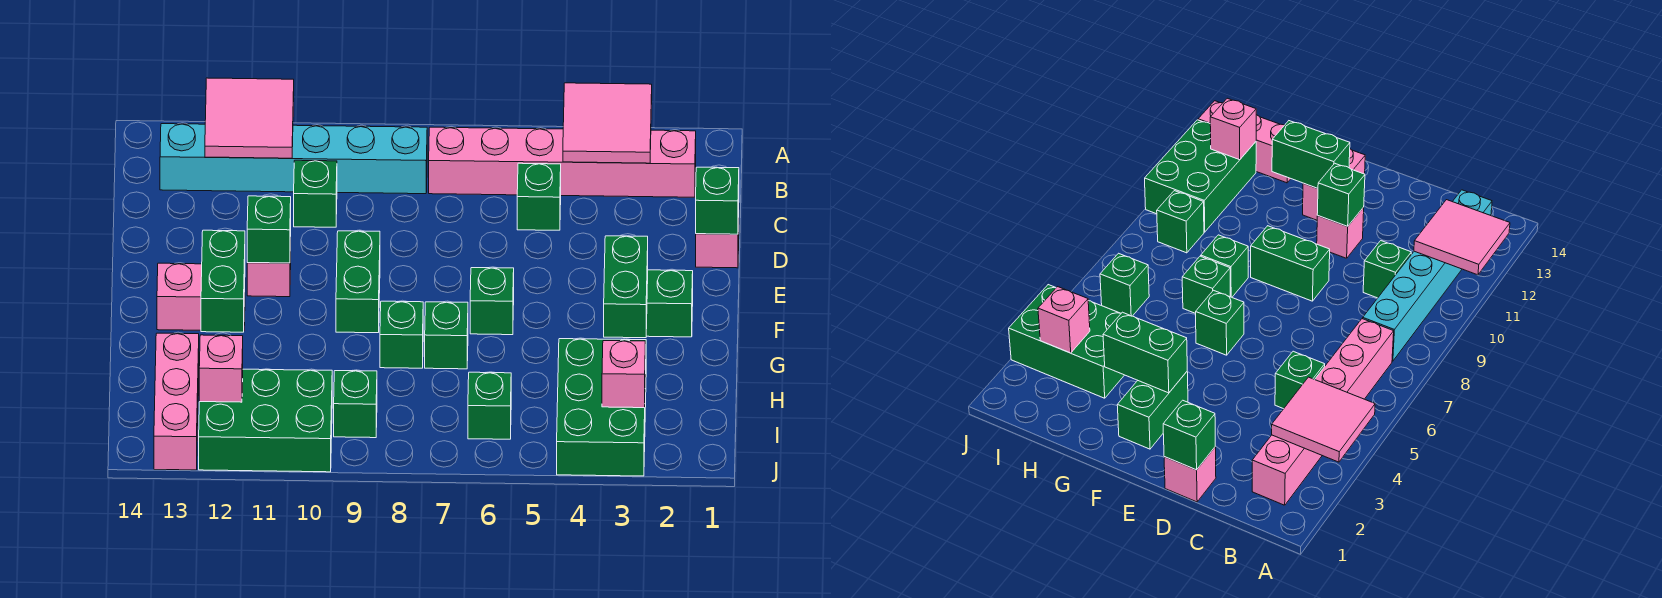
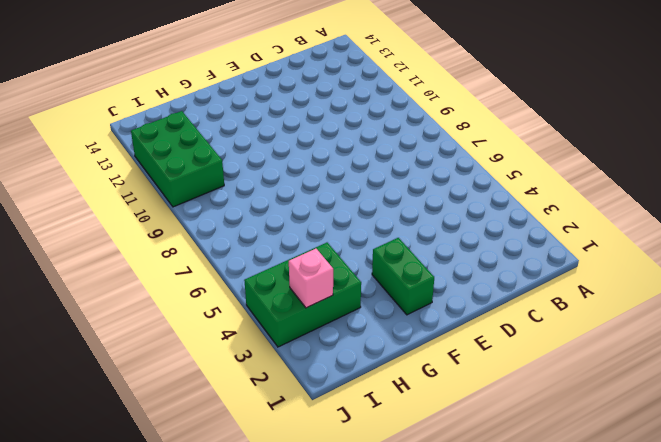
none -> pink 1x6 brick [429,127,696,197]
none -> cyan 1x6 brick [160,124,427,194]
none -> green 1x1 brick [517,163,561,230]

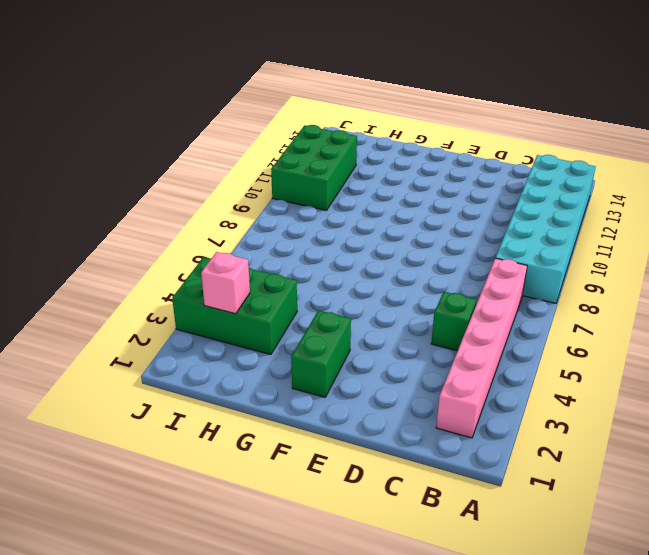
cyan 2x6 brick [496,155,595,303] -> cyan 1x6 brick [160,124,427,194]
none -> green 1x1 brick [294,160,337,227]
none -> pink 1x1 brick [696,218,739,268]
none -> green 1x2 brick [336,231,380,333]

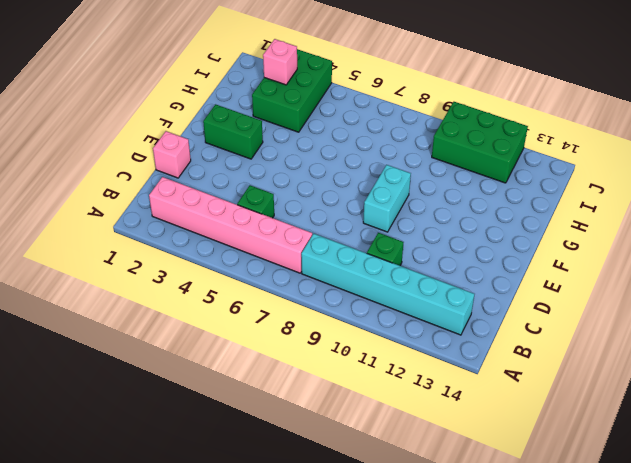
cyan 1x2 brick [363,165,411,232] -> green 1x2 brick [336,231,380,333]
none -> pink 1x1 brick [247,237,291,297]
none -> green 1x1 brick [470,268,514,335]
none -> pink 1x2 brick [157,263,245,330]

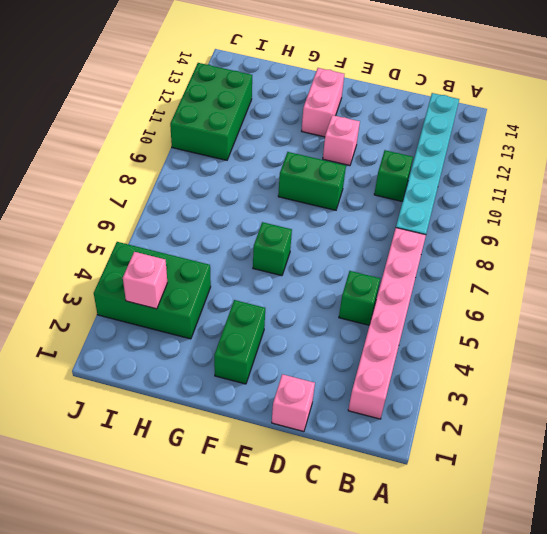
none -> green 1x1 brick [425,302,468,369]
none -> green 1x1 brick [380,301,423,368]
none -> pink 1x3 brick [154,333,199,470]

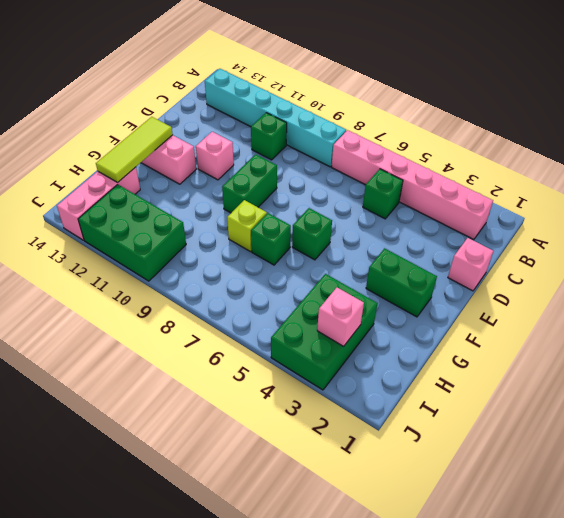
lime 1x3 tile [96,117,173,182] -> none
lime 1x1 brick [227,200,267,252] -> green 1x1 brick [380,301,423,368]
none -> green 1x1 brick [468,372,511,439]
none -> green 1x1 brick [334,371,377,438]
none -> pink 2x2 tile [563,83,652,163]

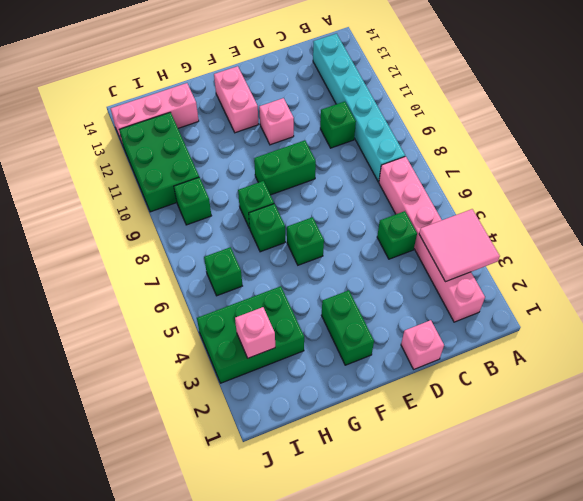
none -> pink 2x2 tile [205,78,294,158]
none -> green 1x1 brick [696,167,739,234]
none -> green 1x1 brick [247,196,291,263]

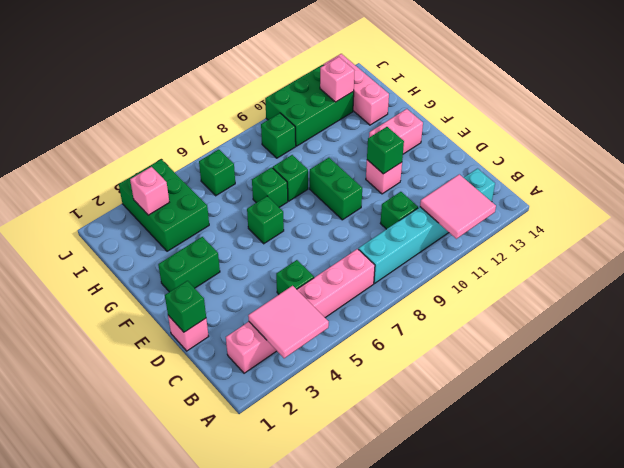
none -> green 1x2 brick [604,236,648,338]
none -> green 1x2 brick [201,230,245,332]

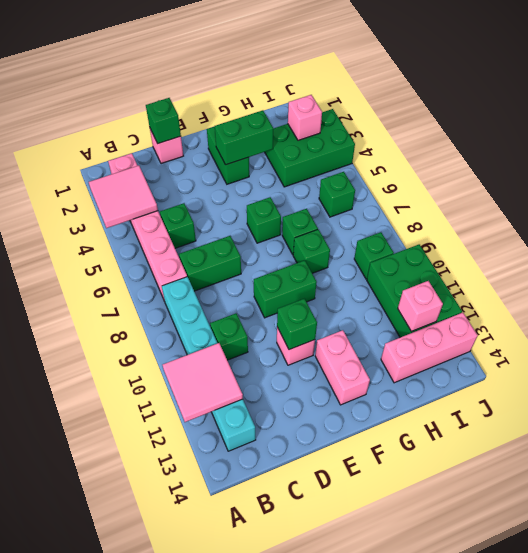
green 1x2 brick [179,236,241,291] -> green 1x2 brick moved to [201,230,245,332]

